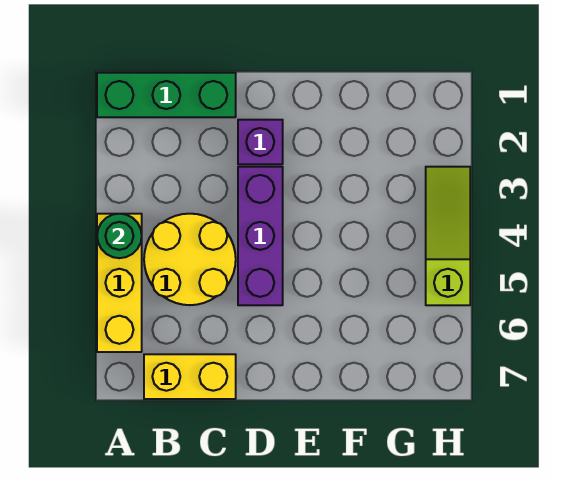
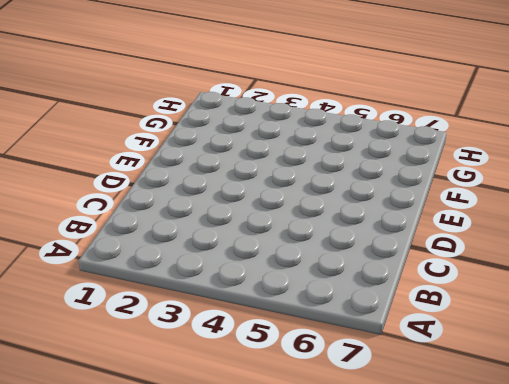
none -> green 1x3 brick [97,73,236,117]
none -> yellow 1x3 brick [97,214,142,352]

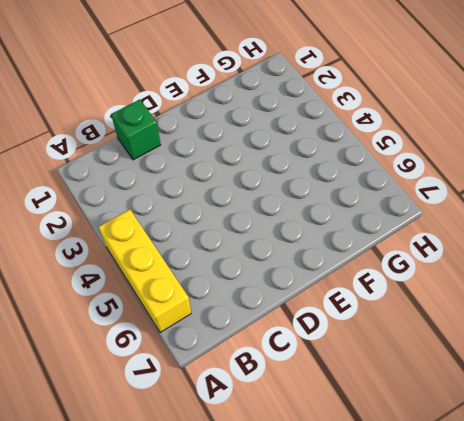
green 1x1 brick [111,99,161,160] -> green 1x3 brick [97,73,236,117]
none -> yellow 2x2 round brick [144,214,236,305]
none -> yellow 1x2 brick [144,354,236,399]

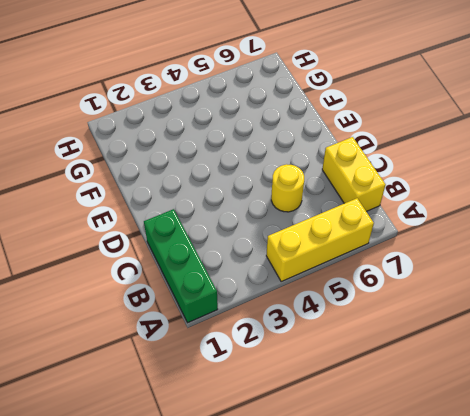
yellow 1x1 round brick [271,164,304,212] -> yellow 2x2 round brick [144,214,236,305]
none -> purple 1x1 brick [238,120,283,164]
none -> purple 1x3 brick [238,167,283,305]

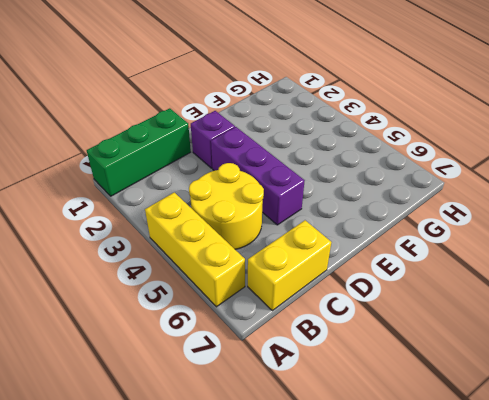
none -> lime 1x3 slope [426,167,470,305]
none -> green 1x1 round brick [97,214,142,258]

